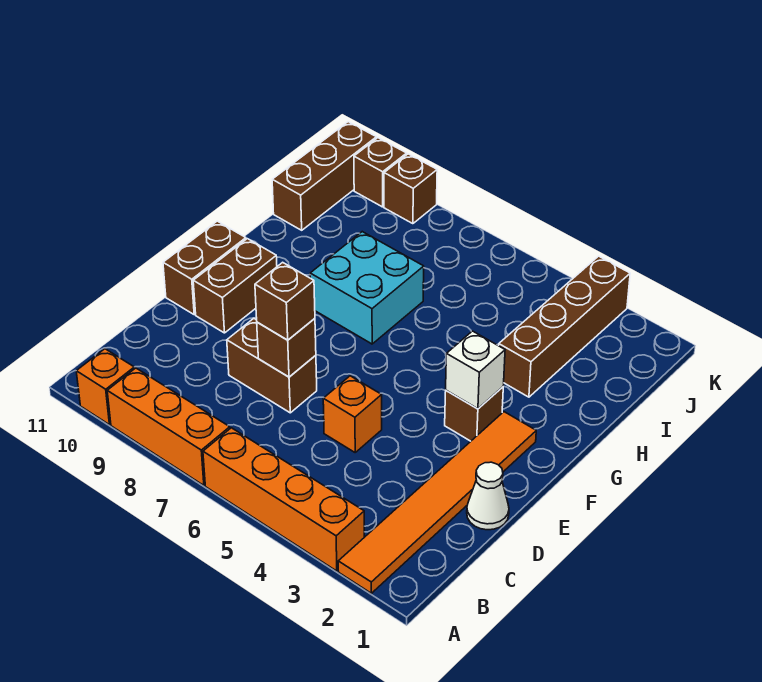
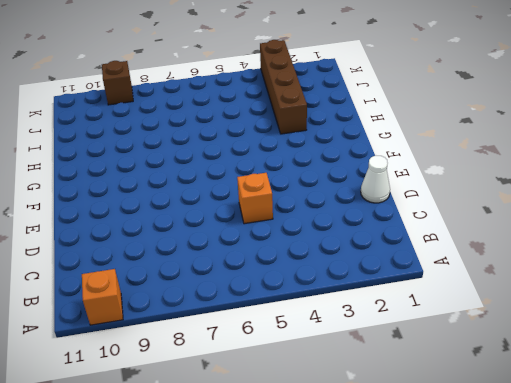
none -> orange 1x6 tile [338,412,536,593]
none -> orange 1x4 brick [203,428,364,571]
none -> orange 1x3 brick [107,368,230,485]

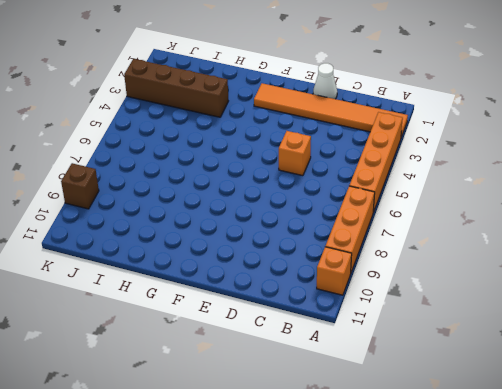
none -> brown 1x2 brick [227,318,317,413]
none -> brown 1x2 brick [193,239,277,333]
none -> brown 1x2 brick [163,221,246,314]

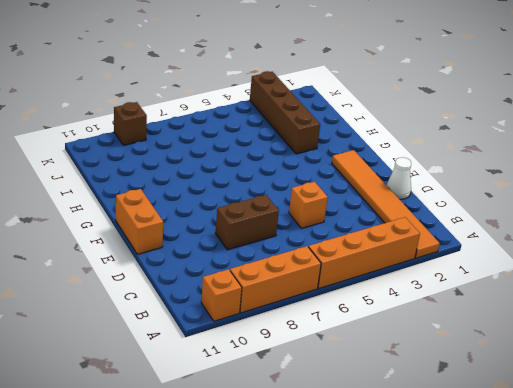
orange 1x2 brick [116,189,163,254] -> brown 1x2 brick [163,221,246,314]
none -> brown 1x2 brick [193,239,277,333]
none -> brown 1x1 brick [445,387,503,441]
none -> cyan 2x2 brick [310,232,424,344]

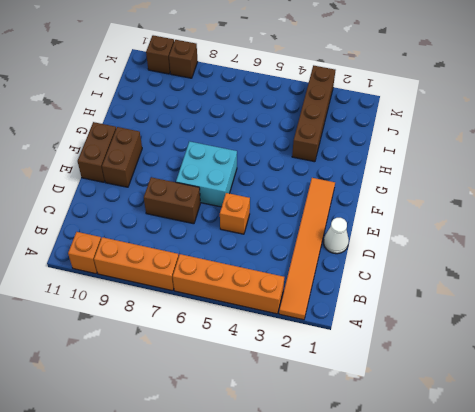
cyan 2x2 brick [176,141,237,207] -> cyan 2x2 brick moved to [310,232,424,344]
none -> brown 1x1 brick [445,387,503,441]
none -> brown 1x3 brick [272,122,376,230]
none -> brown 1x1 brick [257,318,316,377]

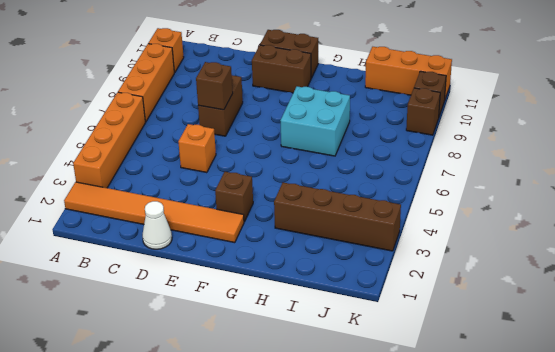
orange 1x3 brick [365,47,452,99] -> brown 1x3 brick [272,122,376,230]
none -> white 1x1 brick [446,331,505,409]
none -> brown 1x1 brick [255,262,315,340]

